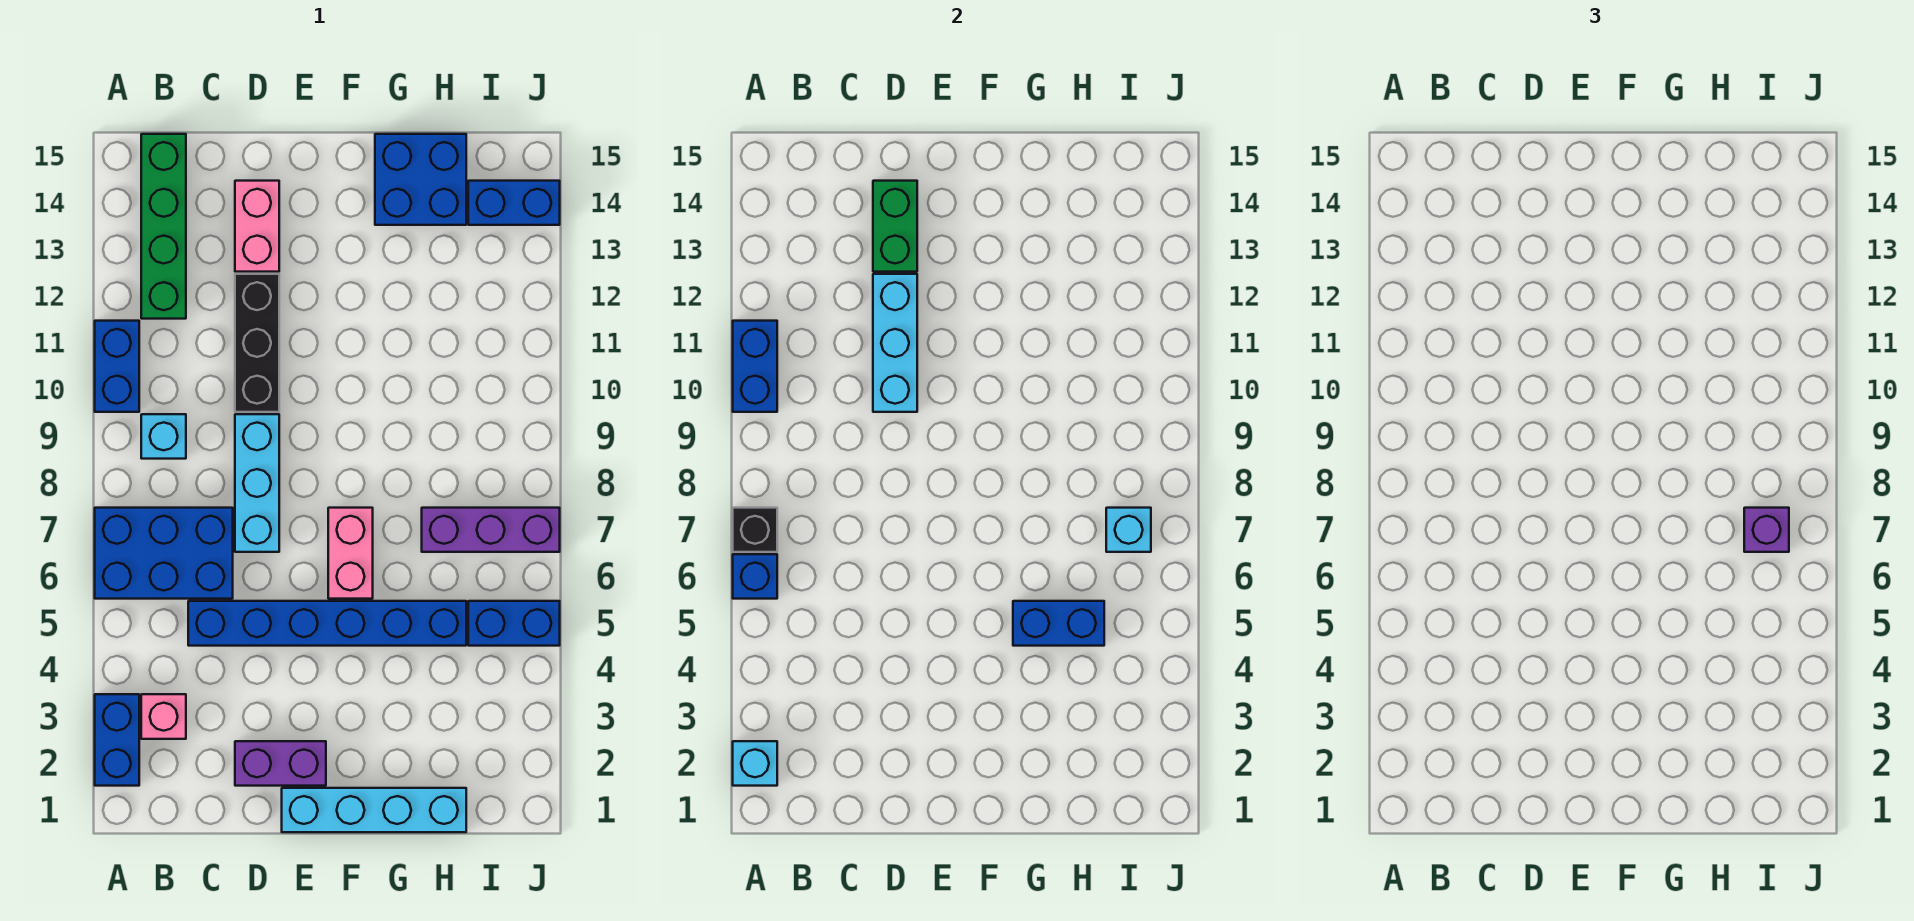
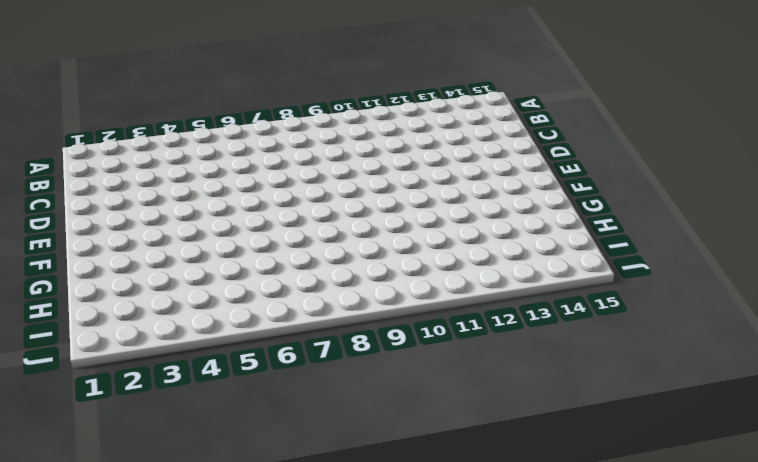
none -> blue 1x2 brick [95,694,139,786]
none -> blue 2x3 brick [95,508,233,599]
none -> blue 1x2 brick [95,321,139,412]

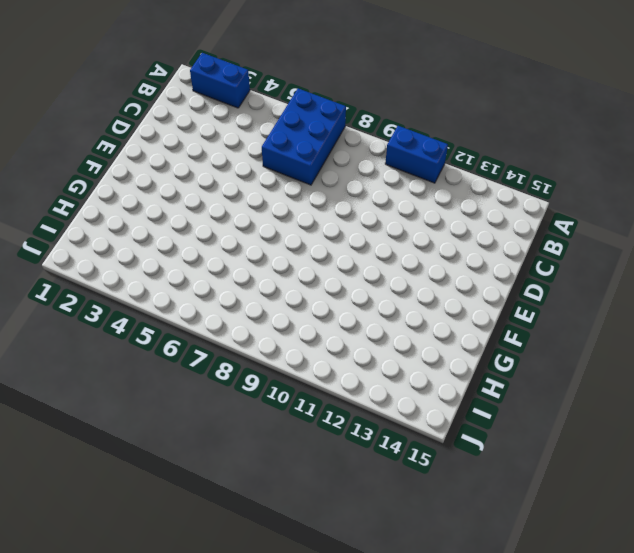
none -> pink 1x1 brick [141,694,186,739]
none -> cyan 1x1 brick [141,414,186,459]
none -> green 1x4 brick [141,134,186,319]

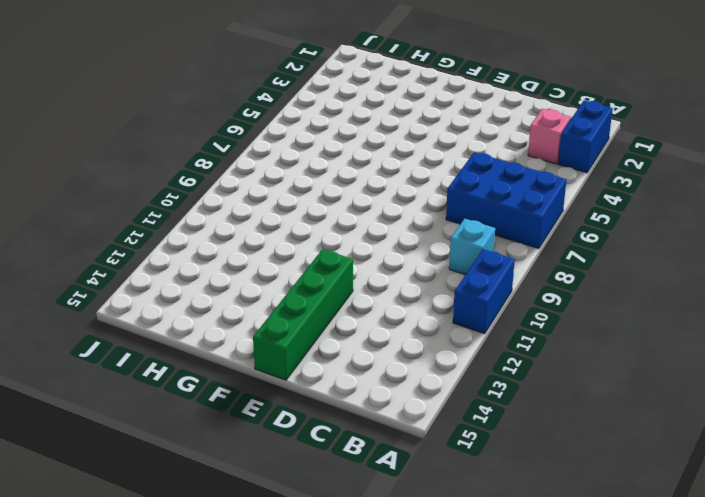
green 1x4 brick [253,249,353,380] -> green 1x4 brick moved to [141,134,186,319]
none -> blue 1x6 brick [188,601,466,646]
none -> purple 1x2 brick [235,741,326,786]
none -> cyan 1x3 brick [235,414,279,552]

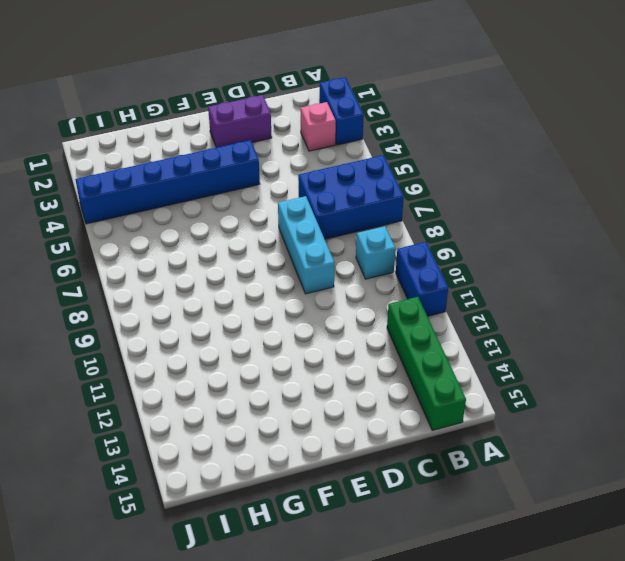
blue 1x6 brick [75,140,260,224] -> blue 1x6 brick moved to [188,601,466,646]
none -> black 1x3 brick [235,274,279,412]
none -> pink 1x2 brick [235,181,279,272]
none -> cyan 1x4 brick [282,788,466,832]

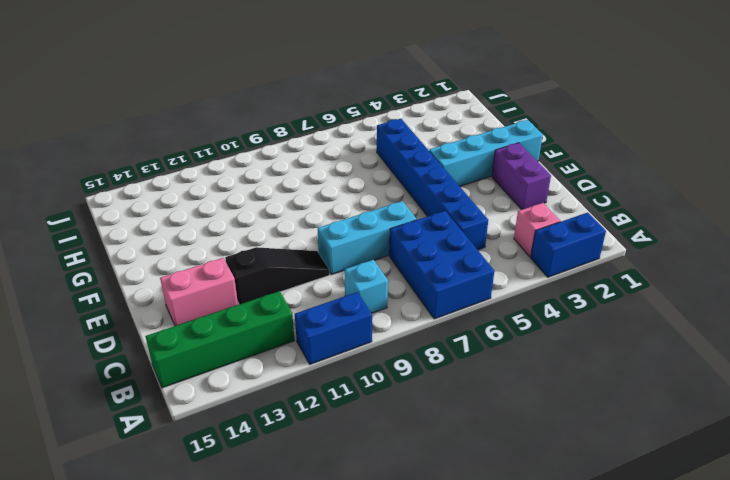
black 1x3 slope [225,247,330,304] -> black 1x3 brick [235,274,279,412]
cyan 1x4 brick [429,120,543,186] -> cyan 1x4 brick turned to [282,788,466,832]
none -> pink 1x2 brick [328,508,373,599]
none -> blue 2x2 brick [375,134,466,225]
none -> purple 1x3 brick [422,508,560,552]

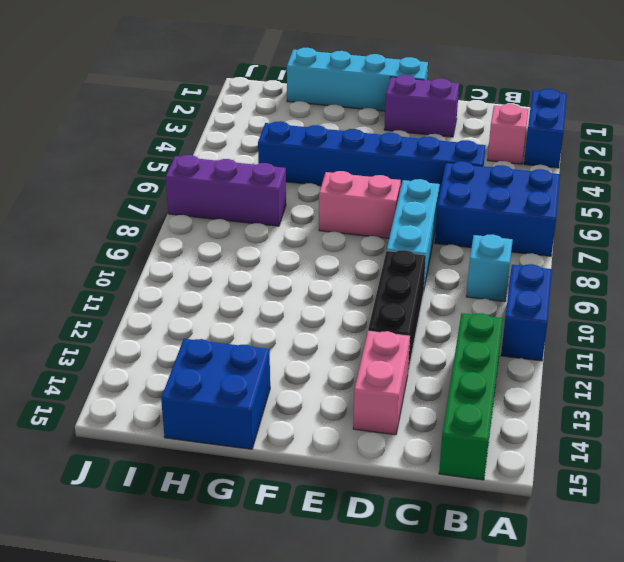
pink 1x2 brick [319,171,401,238] -> pink 1x2 brick turned to [328,508,373,599]
none -> blue 1x2 brick [468,601,560,646]
none -> blue 1x2 brick [468,181,560,225]
none -> cyan 1x1 brick [733,741,777,786]

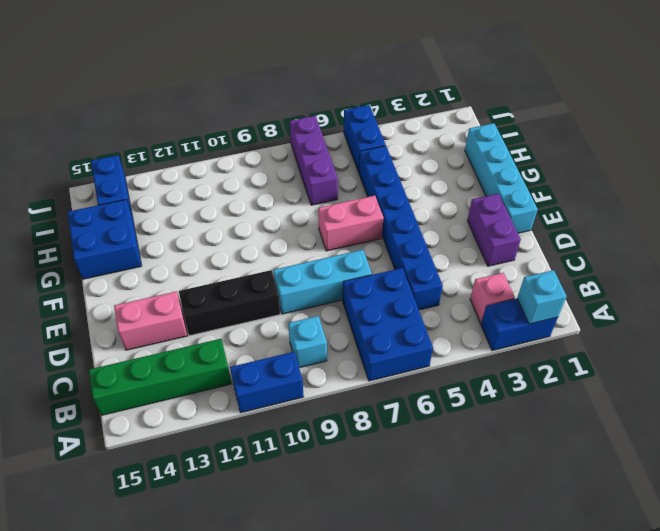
none -> blue 1x1 brick [733,554,777,599]
none -> black 1x1 brick [733,508,777,552]
none -> blue 1x2 brick [733,321,777,412]

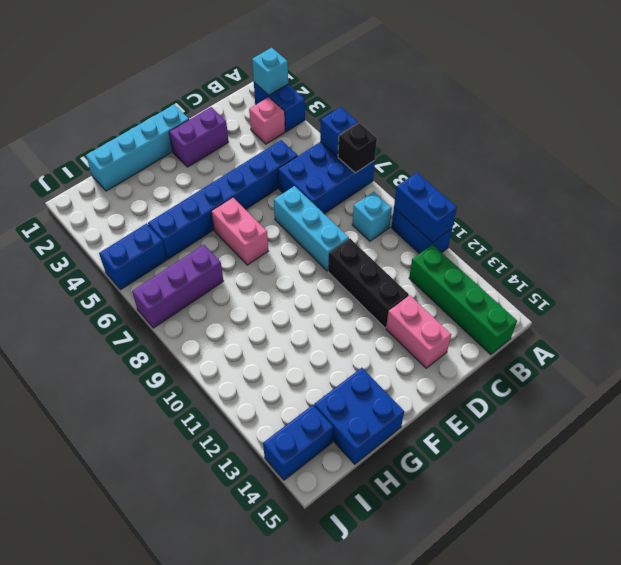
none -> cyan 1x3 brick [873,274,917,412]
none -> green 1x2 brick [873,181,917,272]
none -> blue 1x2 brick [1013,601,1104,646]

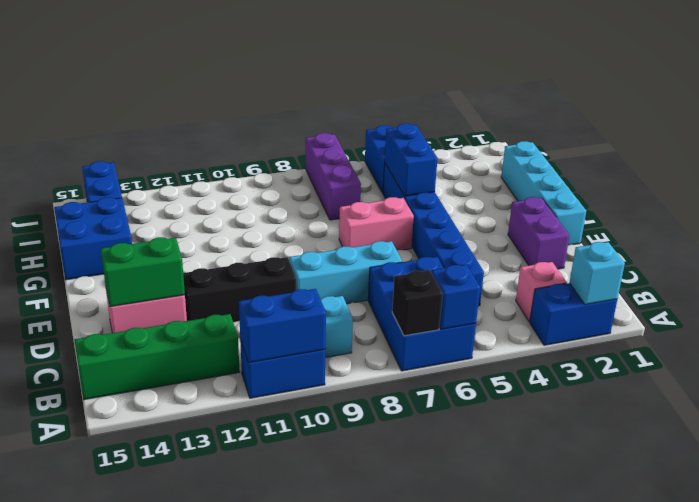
none -> cyan 1x3 brick [873,274,917,412]
none -> cyan 1x1 brick [1106,508,1151,552]
none -> purple 1x1 brick [1744,508,1789,552]

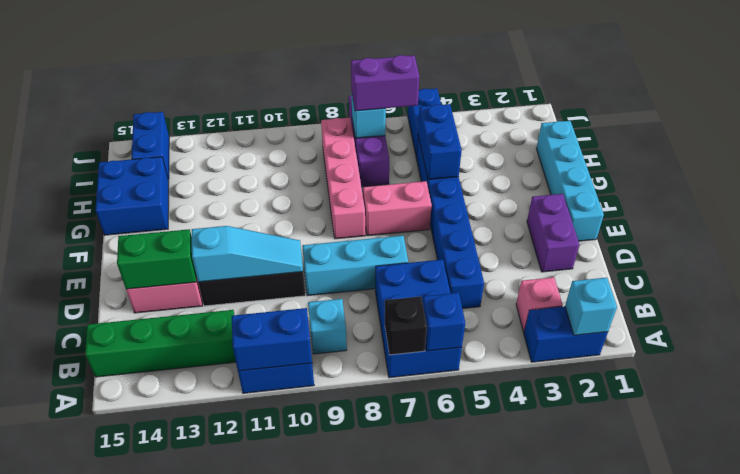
cyan 1x3 slope [192,226,303,282] -> cyan 1x3 brick [873,274,917,412]
pink 1x4 brick [321,118,365,239] -> none
purple 1x2 brick [351,55,419,111] -> purple 1x1 brick [1744,508,1789,552]

